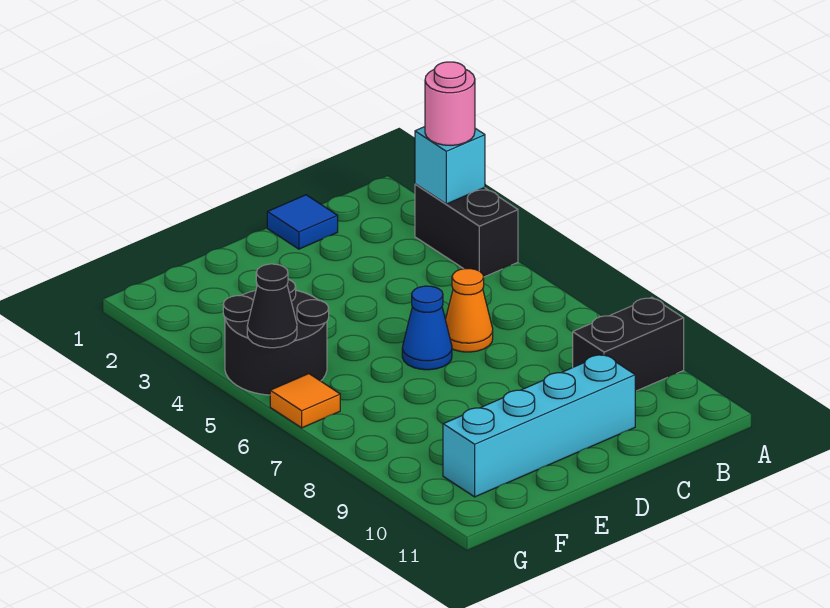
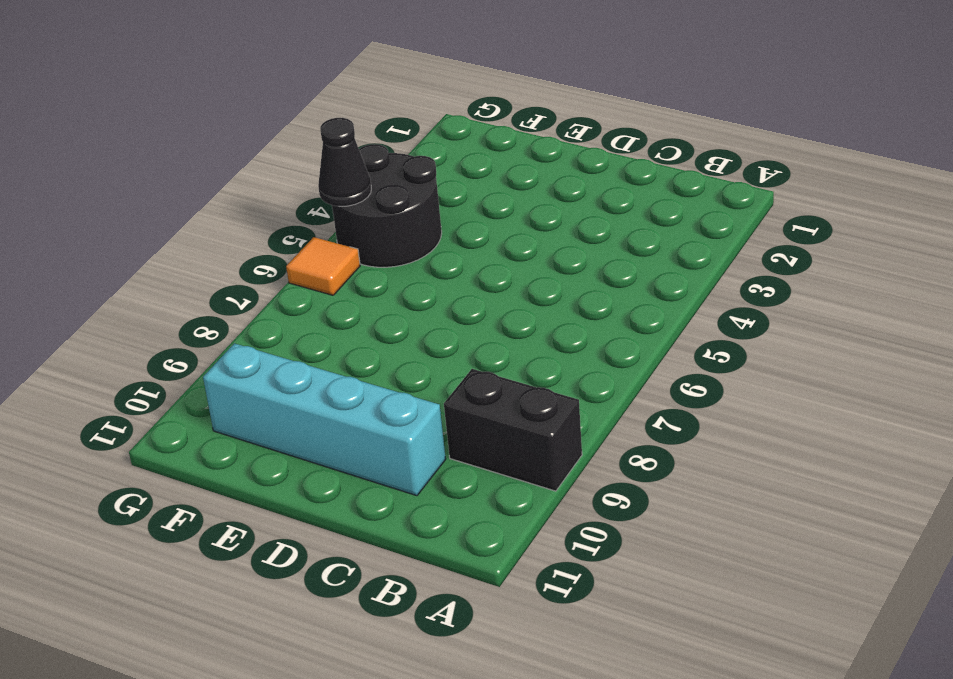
none -> black 1x2 brick [415,184,518,277]
none -> blue 1x1 tile [267,195,338,249]

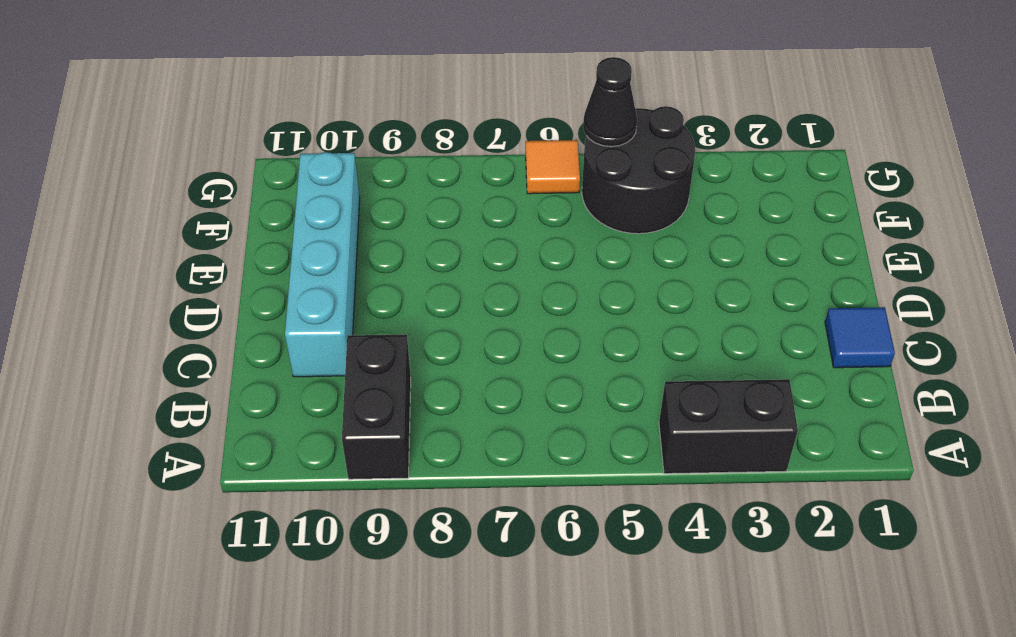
none -> orange 1x1 cone [445,269,493,352]
none -> blue 1x1 cone [402,286,452,370]

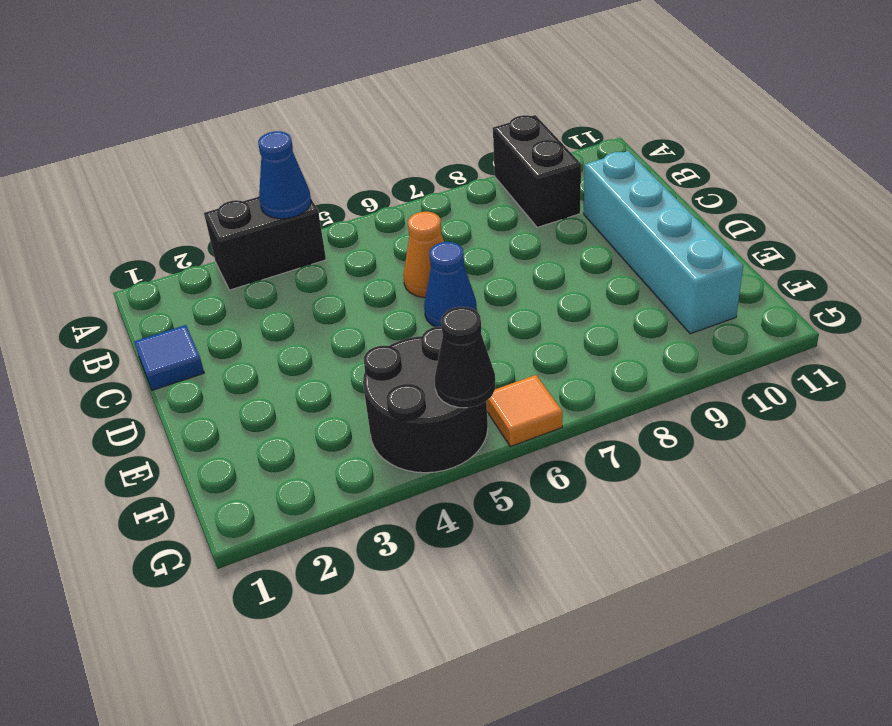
blue 1x1 cone [258,131,311,219] -> none
none -> cyan 1x1 brick [415,127,485,204]
none -> pink 1x1 round brick [425,62,475,145]

